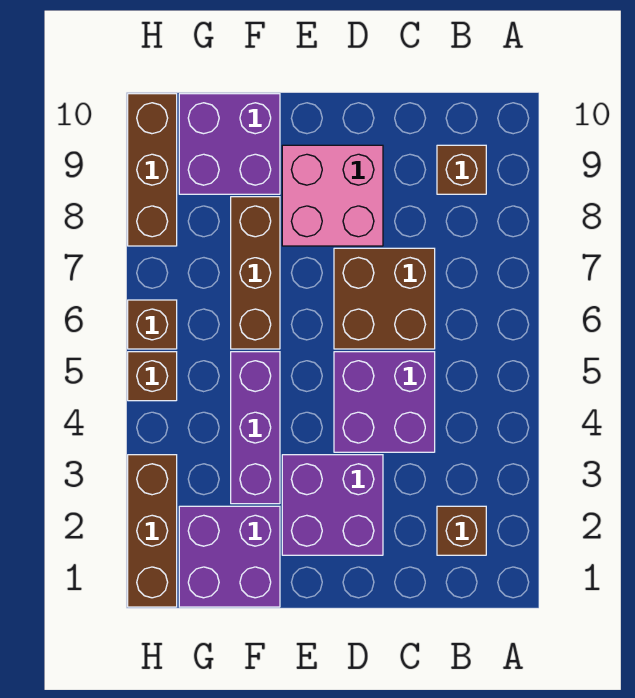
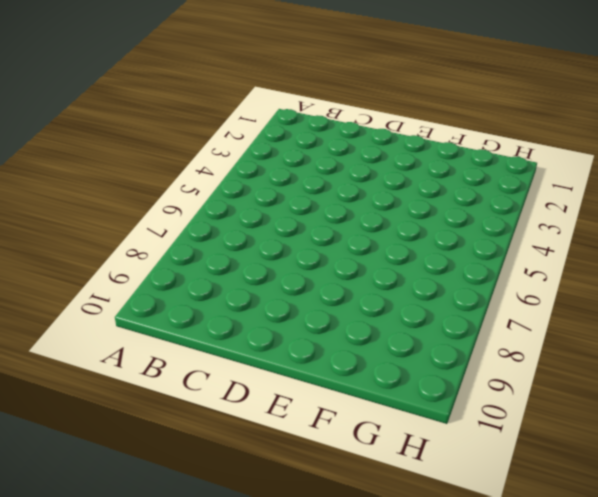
none -> brown 1x1 brick [437,506,486,555]
none -> brown 1x1 brick [437,145,486,194]
none -> purple 2x2 brick [334,352,435,452]

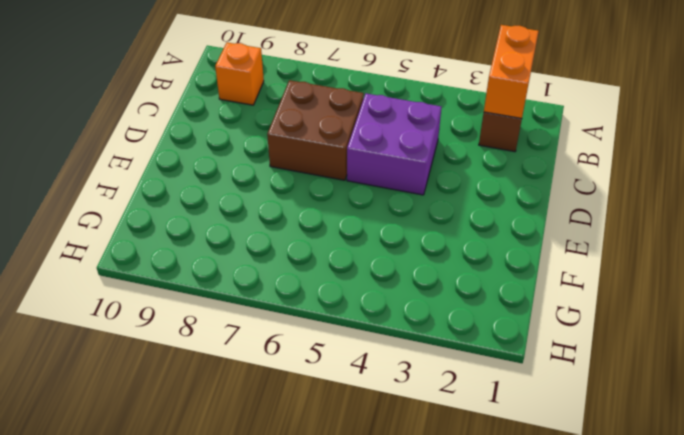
orange 1x2 brick [484,25,539,119] -> none
orange 1x1 brick [215,42,264,105] -> brown 1x1 brick [437,145,486,194]
none -> purple 2x2 brick [282,455,383,555]
none -> pink 2x2 brick [282,145,383,246]
none -> purple 2x2 brick [179,506,280,607]

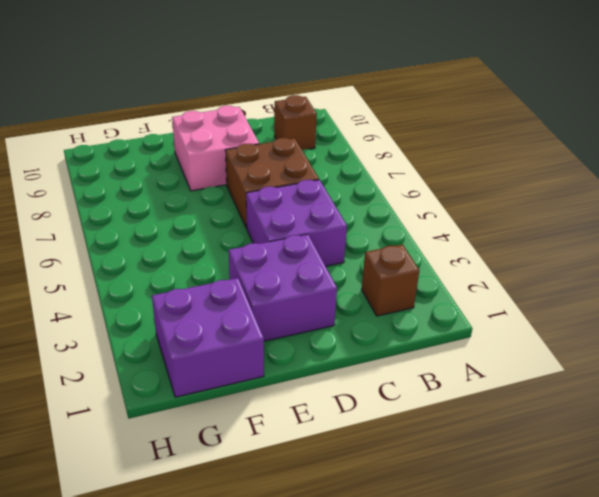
none -> purple 1x3 brick [231,352,280,504]
none -> brown 1x3 brick [231,197,280,349]
none -> purple 2x2 brick [179,94,280,194]

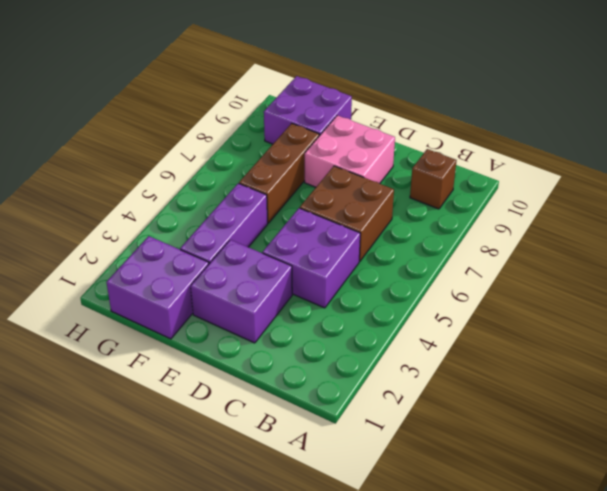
none -> brown 1x1 brick [437,506,486,555]
none -> brown 1x3 brick [128,455,177,607]
none -> brown 1x1 brick [128,352,177,401]

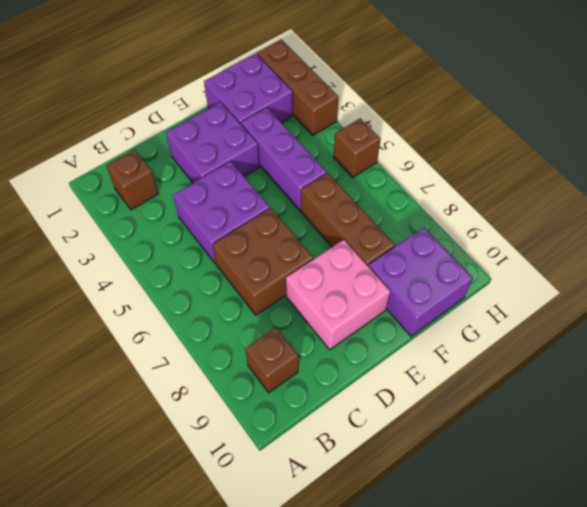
none -> brown 1x1 brick [128,300,177,349]
none -> brown 1x3 brick [128,94,177,246]

